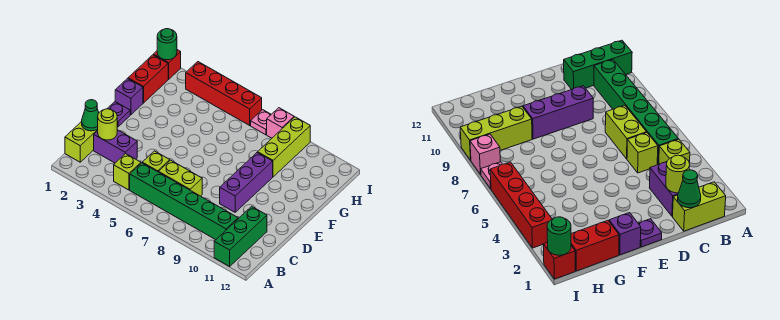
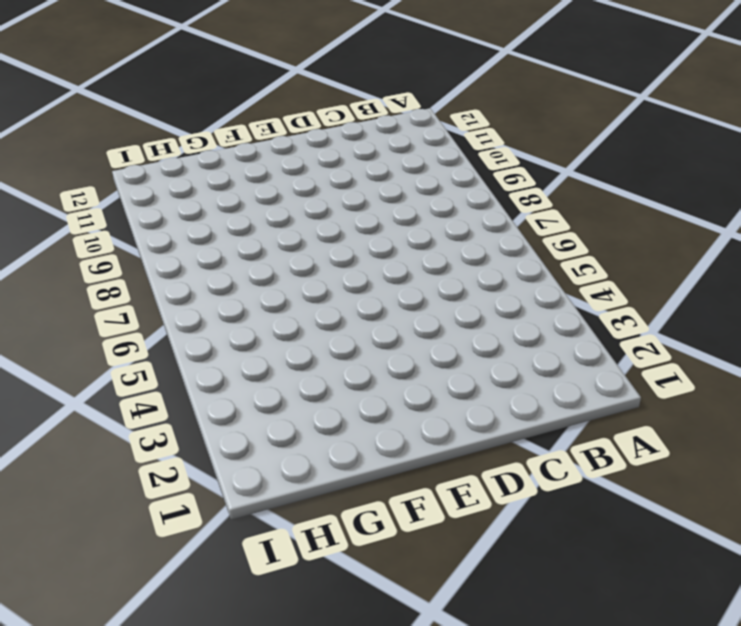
none -> green 1x3 brick [214,206,267,266]
none -> lime 1x2 brick [65,121,98,162]
none -> lime 1x1 brick [114,154,141,190]

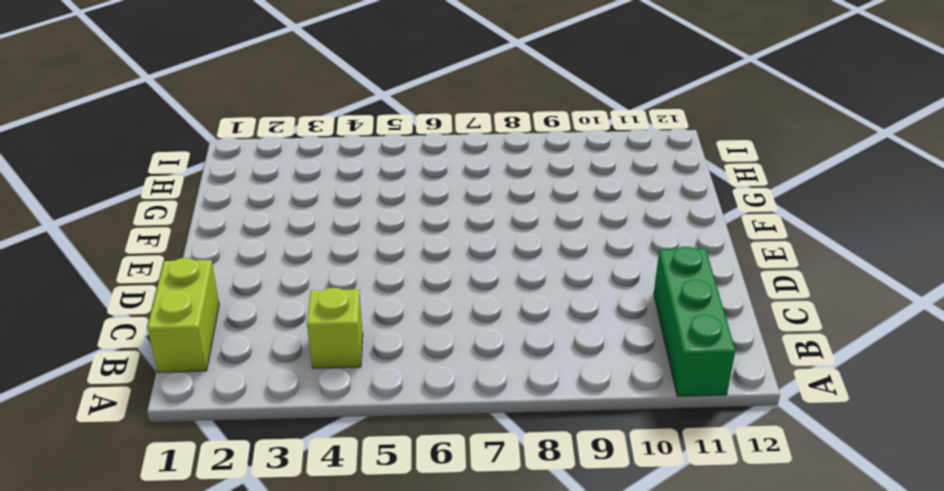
none -> green 1x6 brick [130,163,238,240]
none -> purple 1x2 brick [94,130,137,163]
none -> lime 1x1 brick [142,151,170,172]

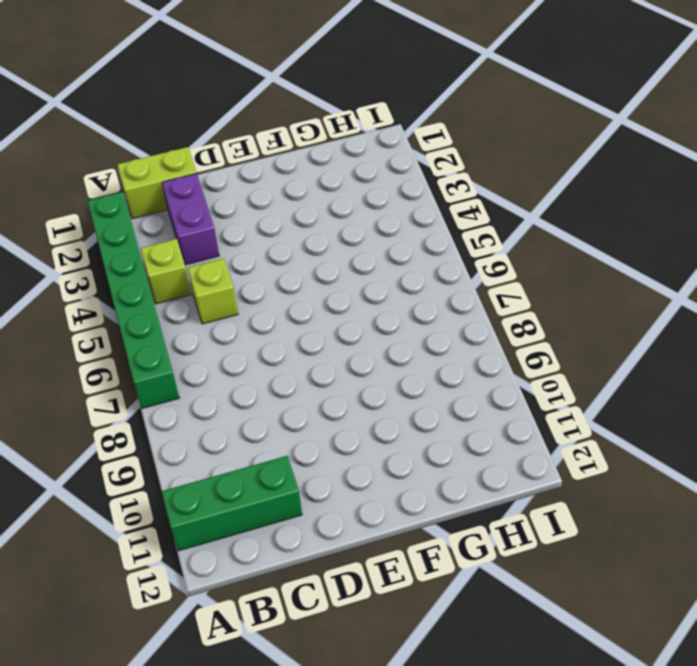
green 1x6 brick [88,192,179,409] -> green 1x6 brick moved to [130,163,238,240]
none -> lime 1x2 brick [159,160,202,196]
none -> purple 1x3 brick [220,152,273,212]
none -> purple 1x1 plate [107,102,130,127]

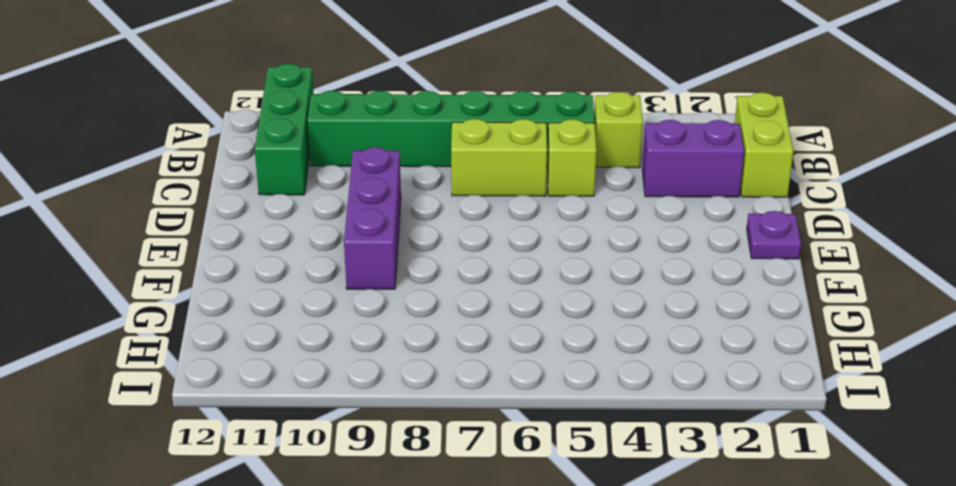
none -> purple 1x1 brick [115,79,143,115]
none -> red 1x2 brick [128,55,168,103]
none -> lime 1x3 brick [258,117,310,177]

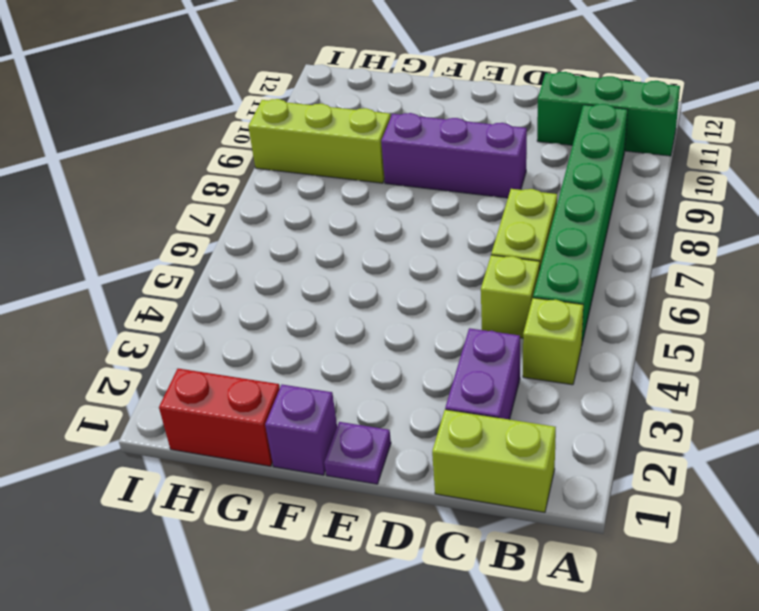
none -> red 1x1 brick [153,50,181,79]
none -> red 1x4 brick [186,62,262,125]
none -> pink 1x1 plate [251,110,271,135]

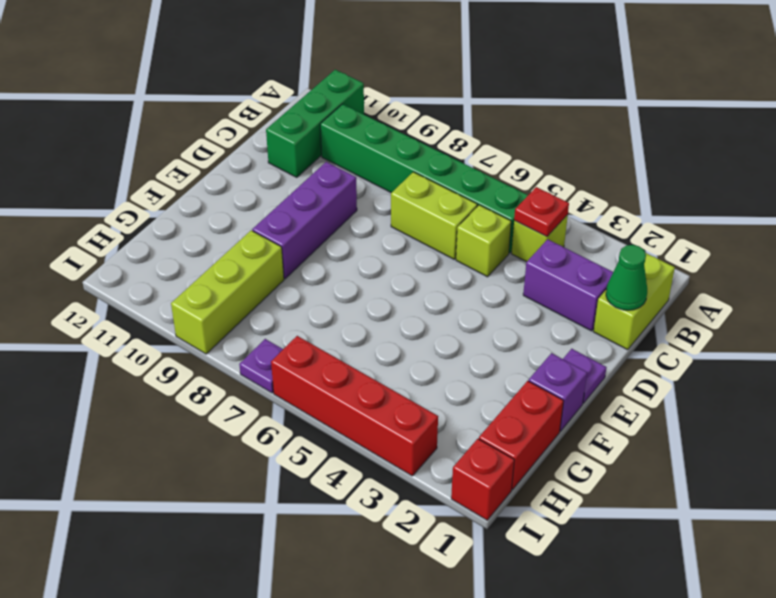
red 1x1 plate [514,187,569,237] -> none
purple 1x1 plate [239,339,283,393] -> pink 1x1 plate [251,110,271,135]
none -> pink 1x1 brick [267,108,294,138]
none -> lime 1x1 round brick [98,109,117,140]
none -> green 1x1 round brick [157,29,177,60]

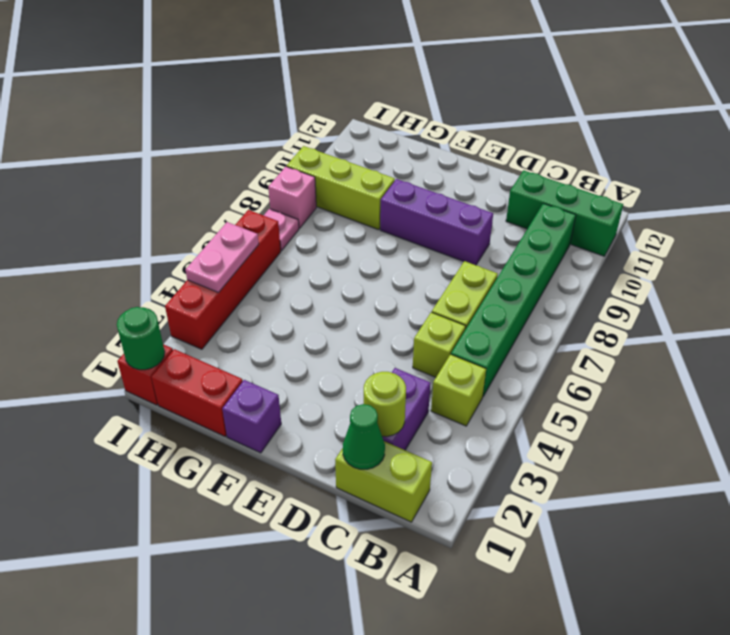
pink 1x2 plate [186,222,259,293] -> none
none -> purple 1x1 plate [107,102,130,127]

